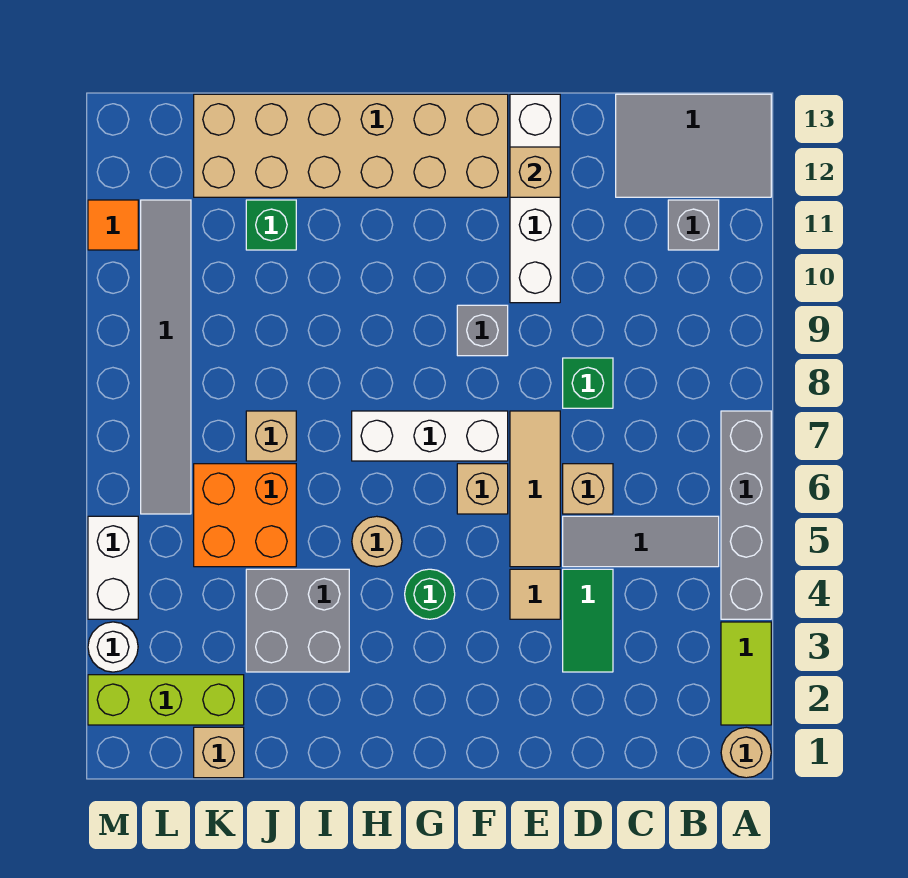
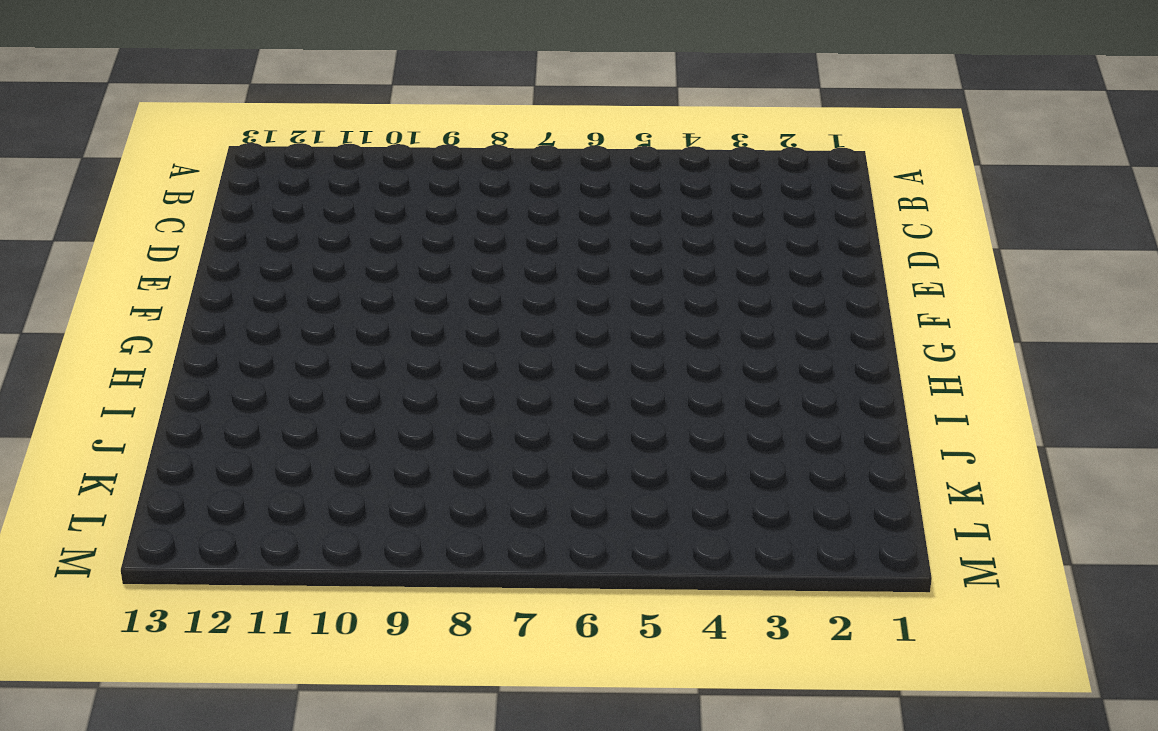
none -> tan 1x1 round brick [721,727,771,778]
none -> lime 1x2 tile [721,622,771,725]
none -> grey 1x4 brick [721,411,771,619]

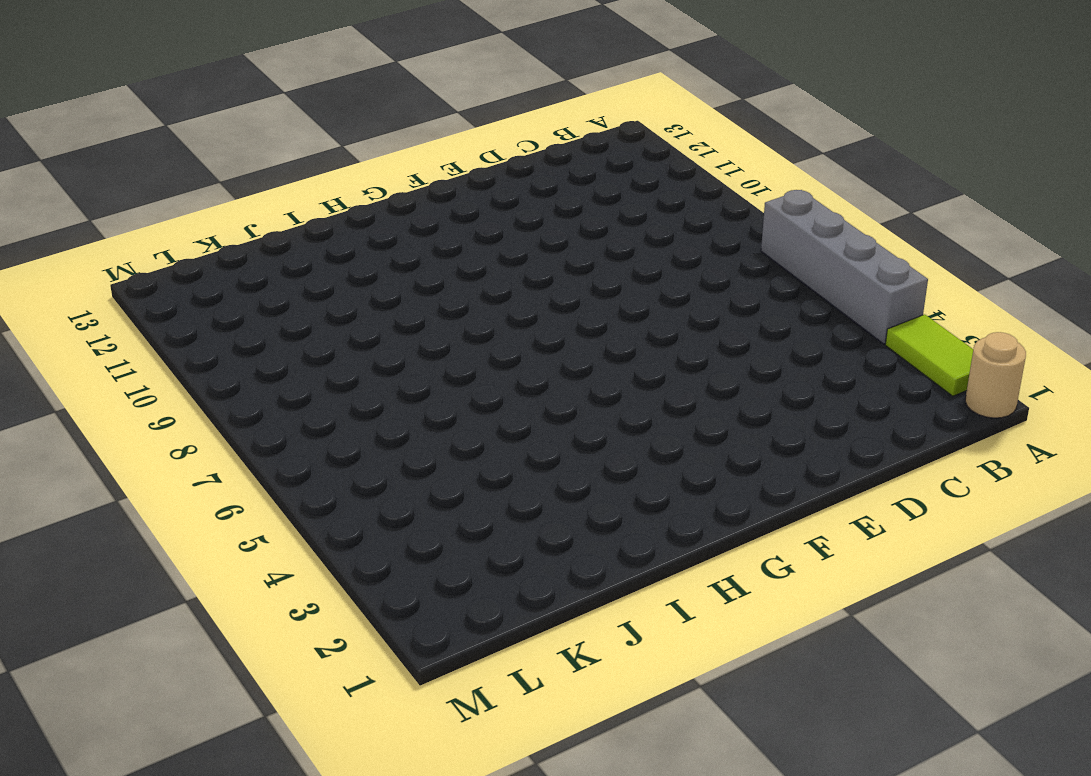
none -> grey 2x3 tile [616,94,771,197]
none -> grey 1x3 tile [563,516,719,567]
none -> grey 1x1 brick [668,200,719,250]

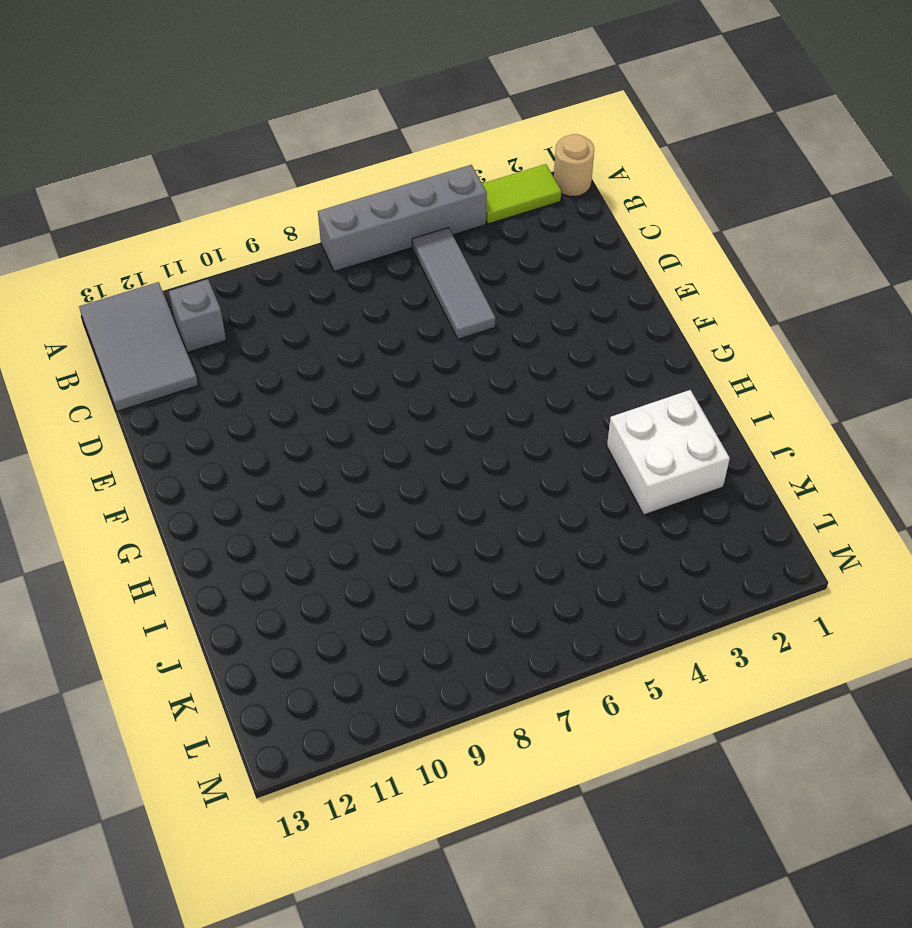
white 2x2 brick [607,390,730,515] -> grey 2x2 brick [246,569,349,672]
none -> green 1x2 tile [563,569,613,672]
none -> tan 1x1 brick [563,464,613,514]
none -> green 1x1 brick [563,358,613,408]

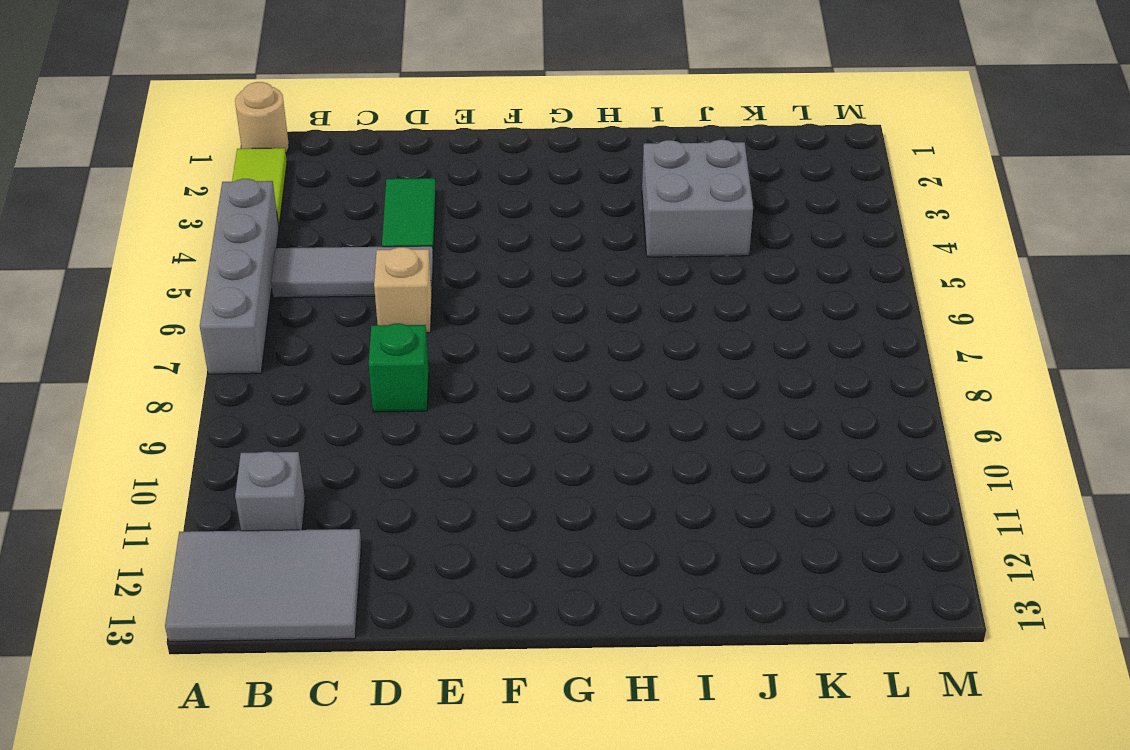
none -> tan 1x1 tile [510,569,560,619]
none -> tan 1x3 tile [510,411,560,567]
none -> white 1x4 brick [510,94,560,303]

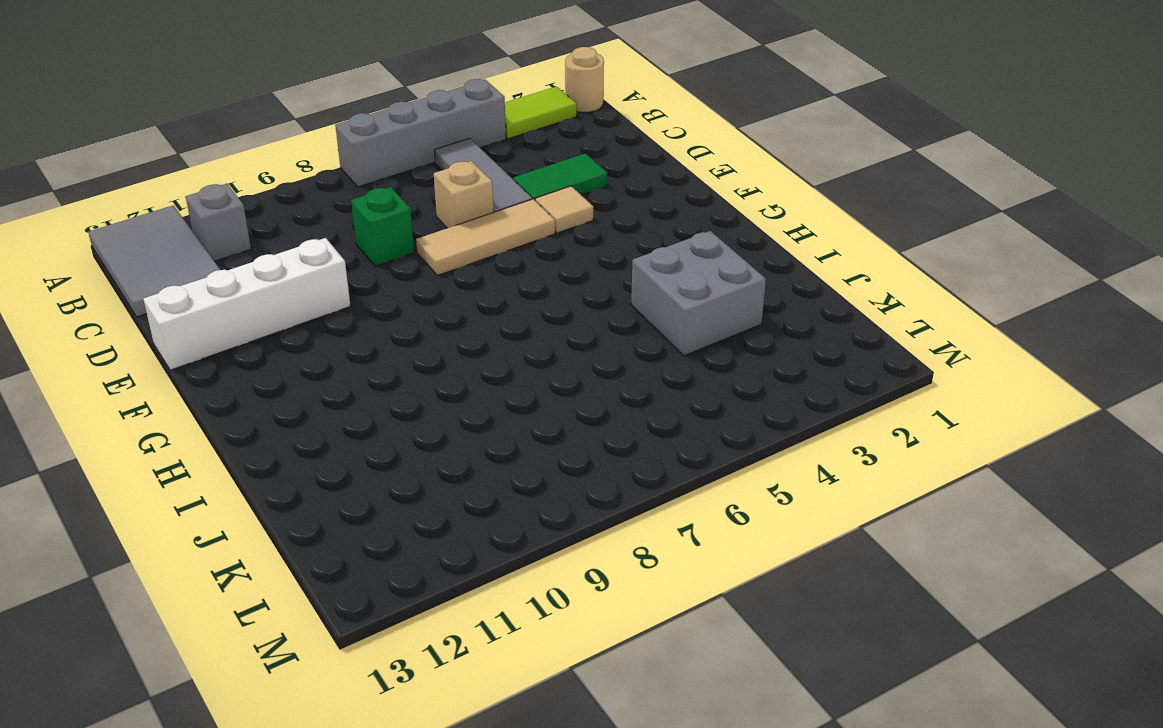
none -> tan 1x1 brick [457,464,508,514]
none -> white 1x3 brick [352,411,508,461]
none -> grey 1x1 brick [457,305,508,356]

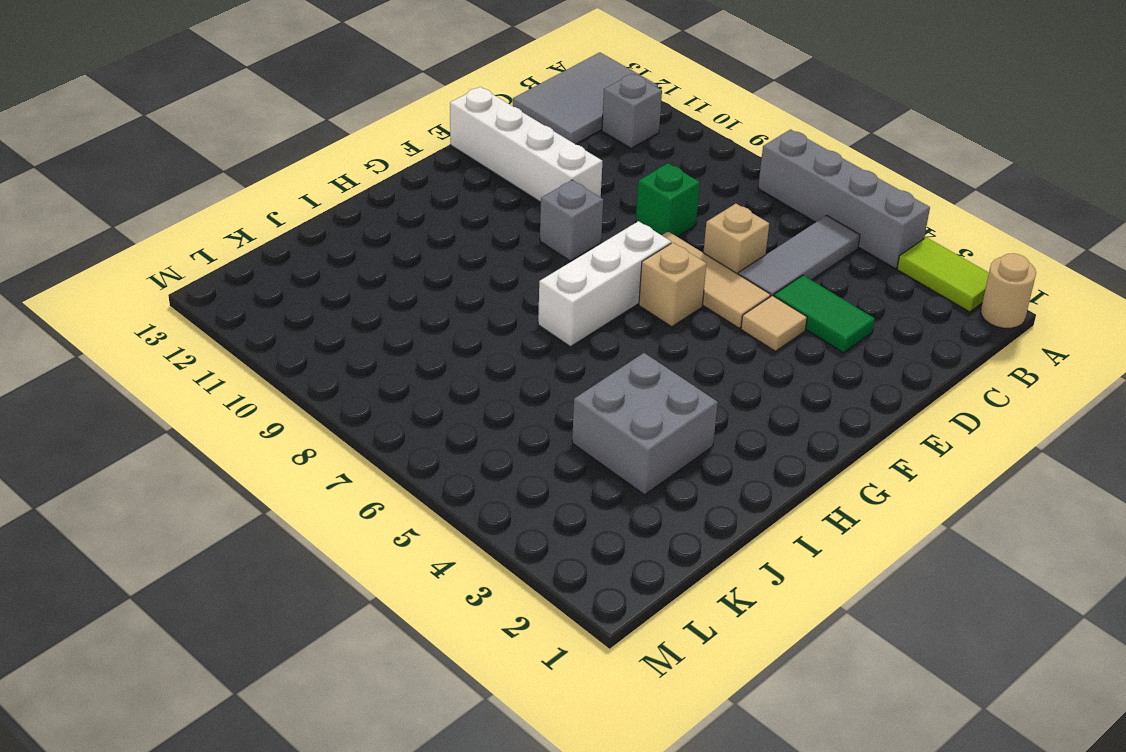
none -> tan 2x6 brick [194,94,508,197]
none -> green 1x1 round brick [405,569,455,619]
none -> tan 1x1 round brick [352,516,402,567]

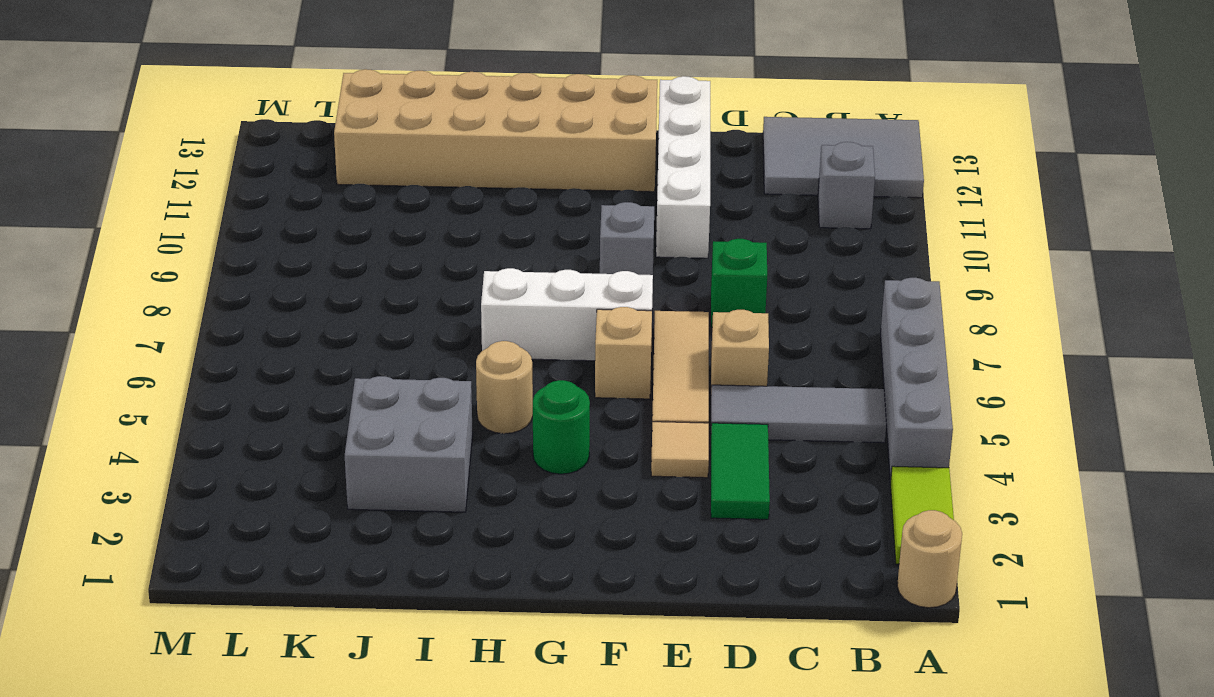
none -> orange 2x2 brick [194,464,296,567]
none -> tan 1x1 brick [246,411,296,461]
none -> green 1x1 brick [246,200,296,250]

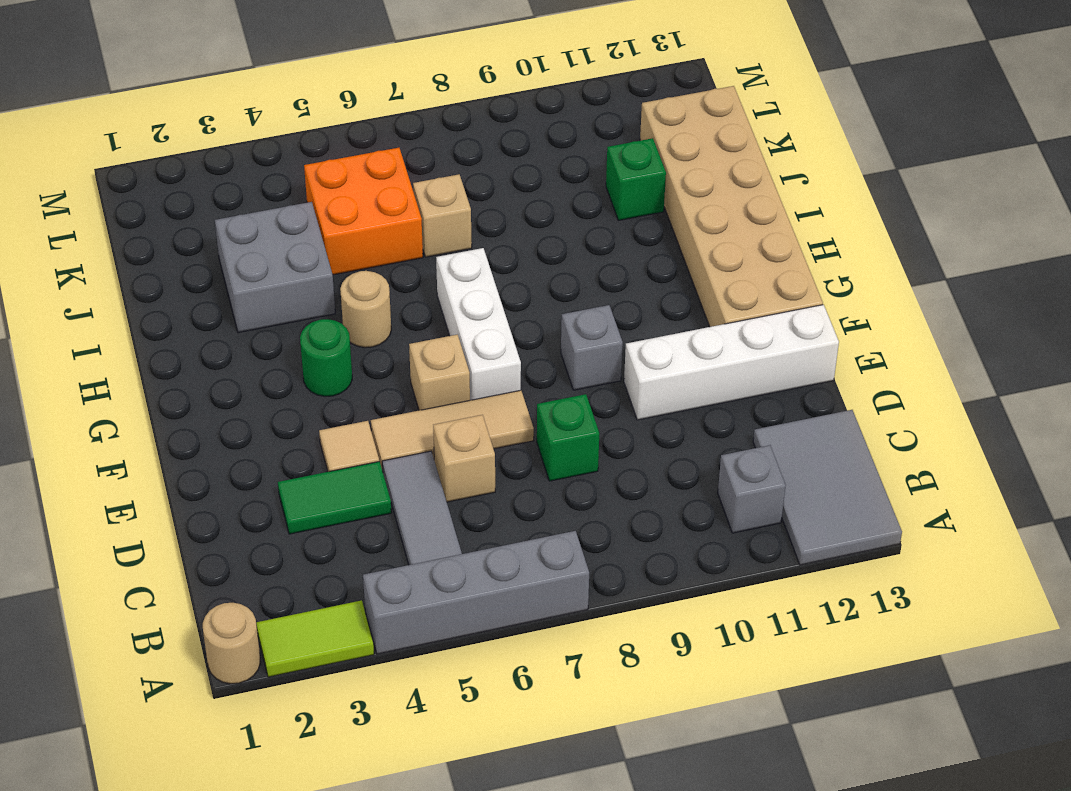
none -> tan 1x1 brick [194,727,244,778]
none -> lime 1x3 brick [88,675,244,725]
none -> grey 1x6 tile [141,200,191,514]

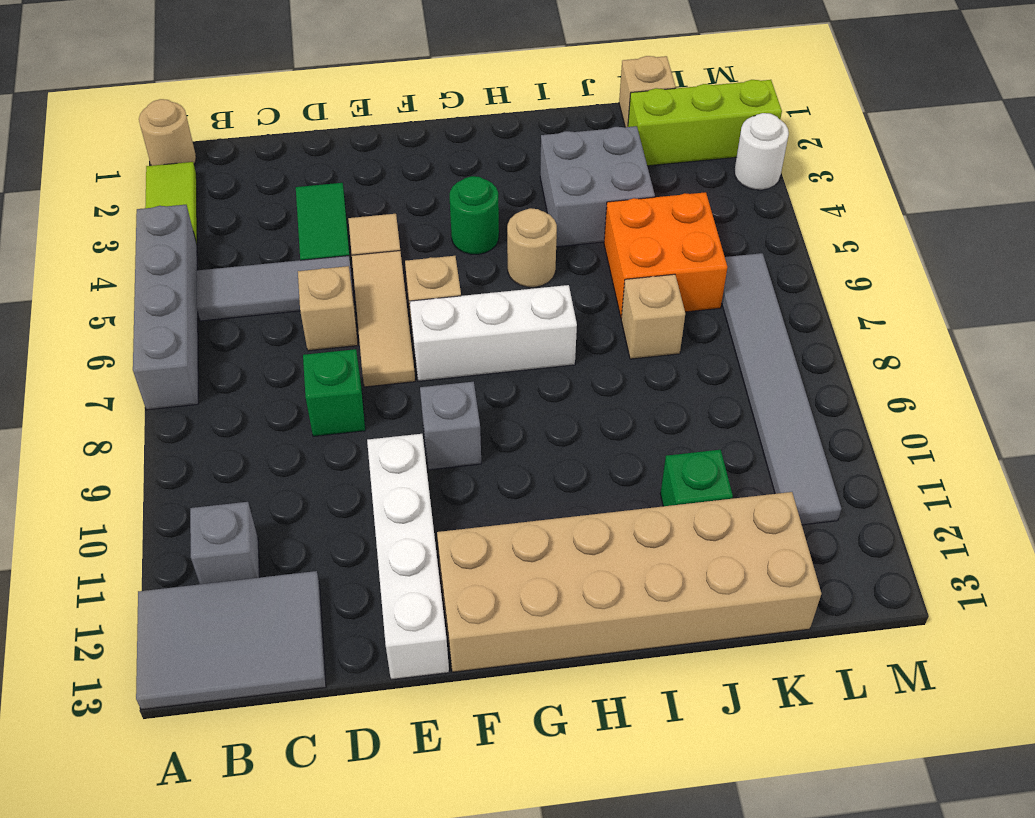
none -> white 1x2 brick [88,516,138,619]
none -> orange 1x1 tile [88,200,138,250]
none -> tan 1x1 brick [510,147,560,197]

